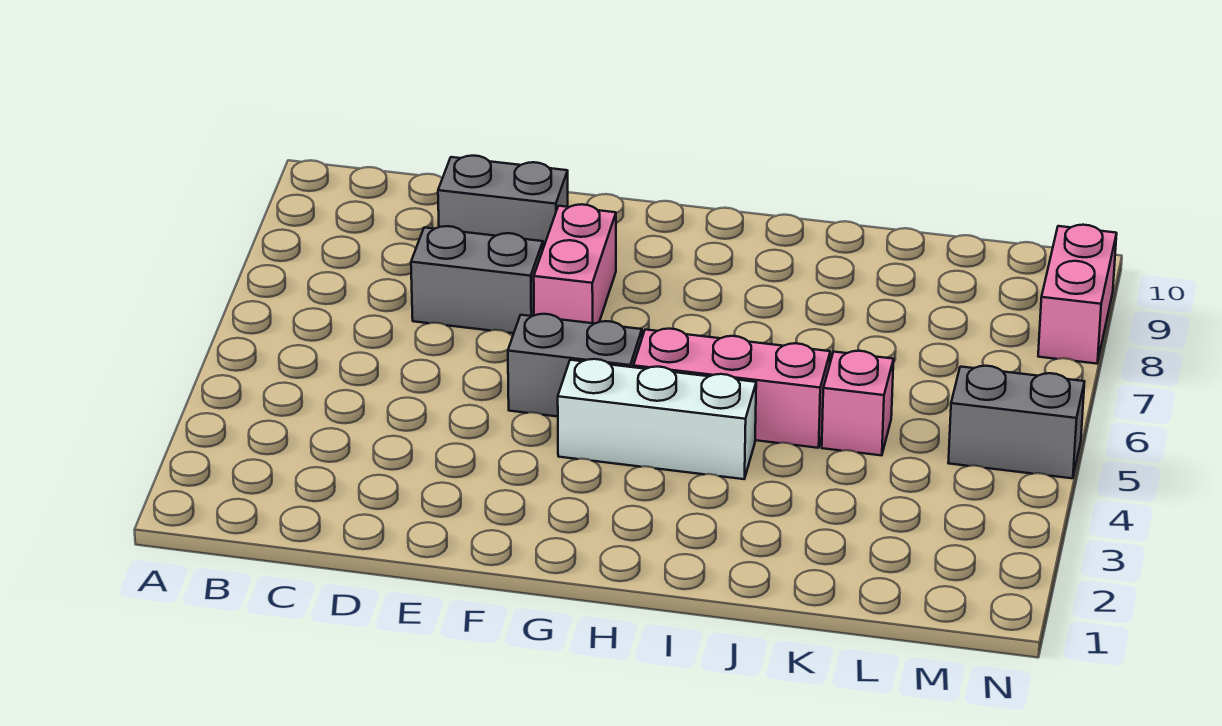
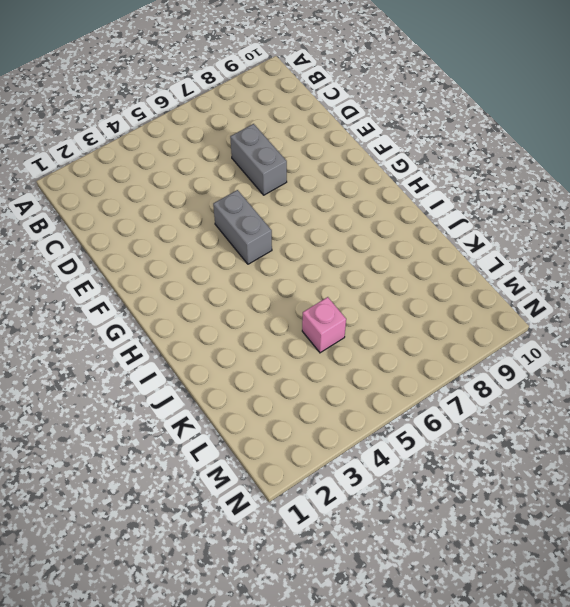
none -> grey 1x2 brick [438,156,568,248]
none -> pink 1x2 brick [534,204,616,324]

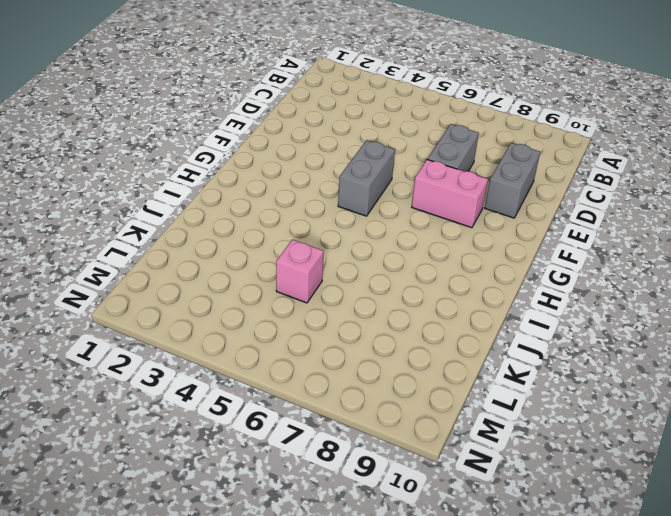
none -> white 1x3 brick [558,359,756,479]
none -> pink 1x3 brick [633,329,830,448]

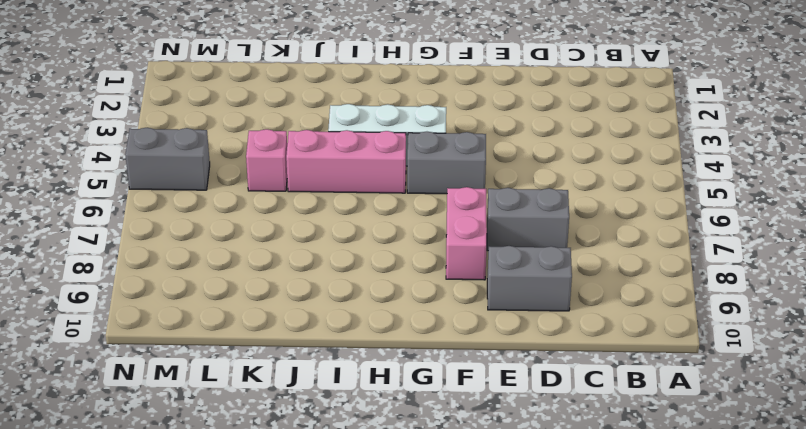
none -> pink 1x2 brick [1038,225,1117,364]

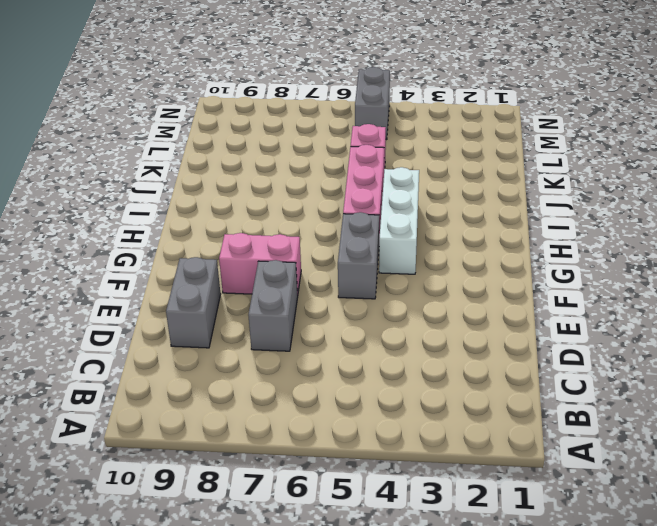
none -> pink 1x2 brick [1038,225,1117,364]

